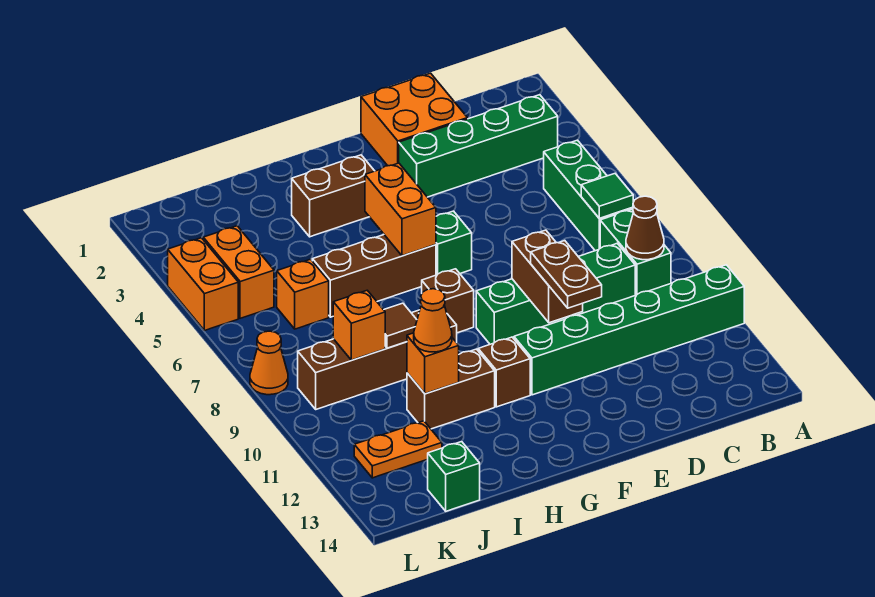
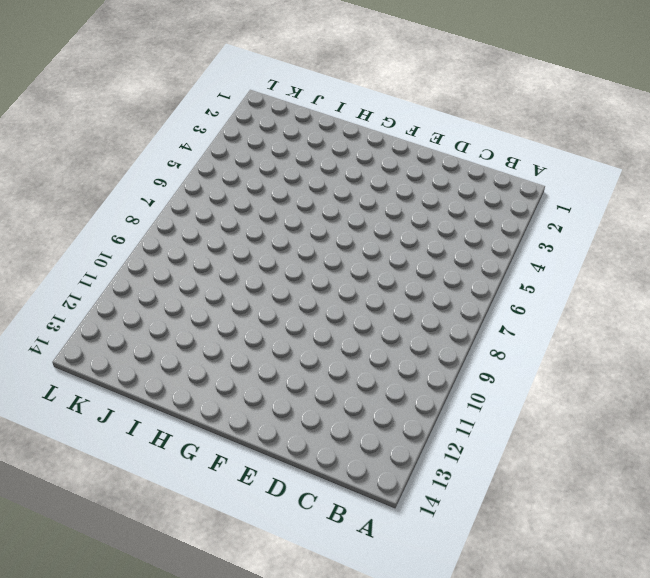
none -> green 1x6 brick [514,265,744,395]
none -> green 1x4 brick [399,95,558,197]
none -> green 1x3 brick [544,140,633,251]

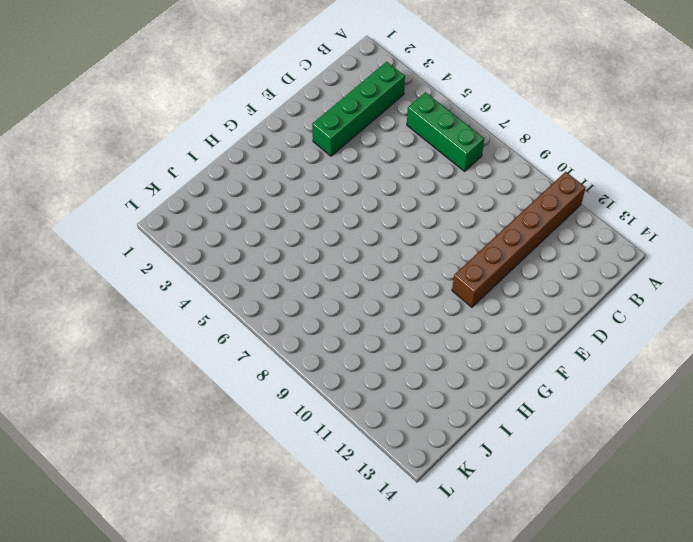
brown 1x6 brick [452,172,586,307] -> green 1x6 brick [514,265,744,395]
none -> green 1x2 brick [600,209,671,295]
none -> green 1x4 brick [476,244,635,344]
none -> orange 2x2 brick [361,73,468,166]

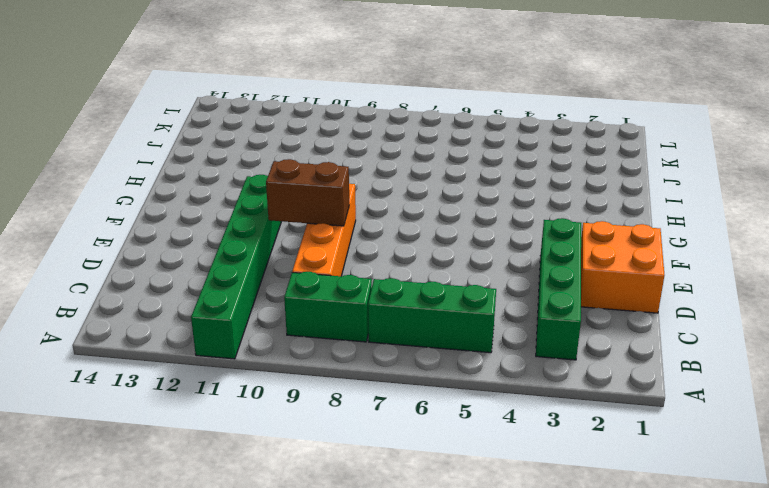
orange 1x4 brick [292,184,356,276] -> green 1x4 brick [476,244,635,344]
none -> green 1x1 brick [436,211,472,275]
none -> brown 1x2 brick [292,155,374,237]
none -> brown 1x3 brick [312,235,436,317]

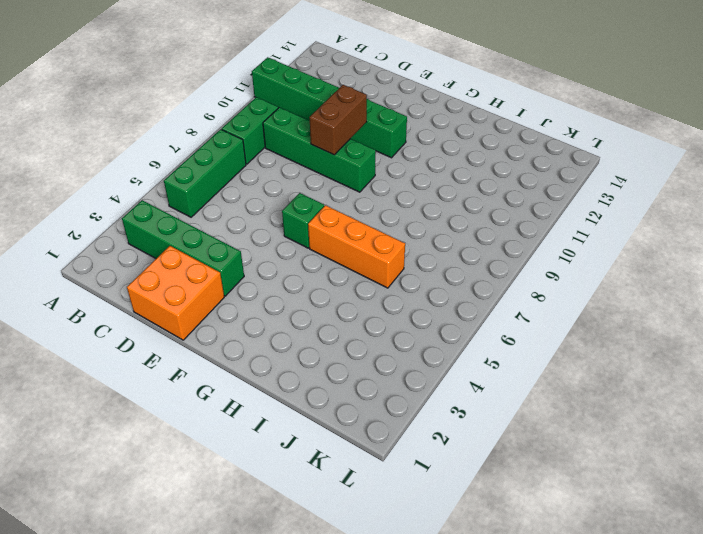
orange 1x3 brick [308,205,405,288] -> brown 1x3 brick [312,235,436,317]
none -> brown 1x2 brick [292,155,374,237]
none -> brown 1x1 brick [422,269,474,333]
none -> brown 1x1 brick [478,337,530,407]

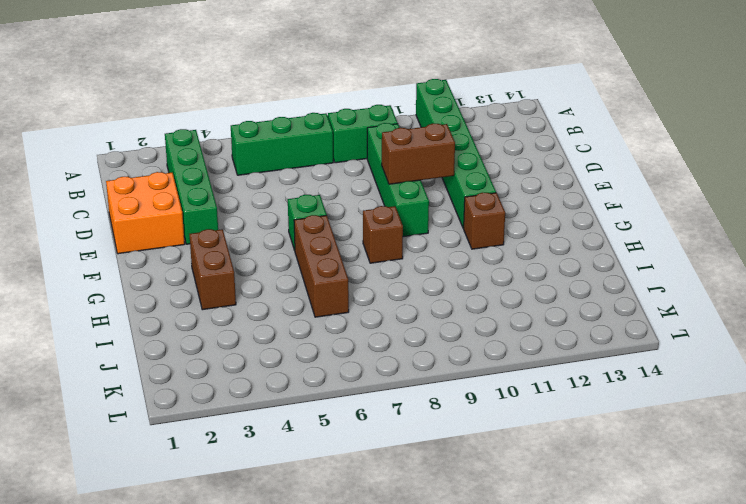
none -> brown 1x4 brick [298,310,457,409]
none -> brown 1x2 brick [407,349,495,429]
none -> orange 1x1 brick [277,259,329,329]

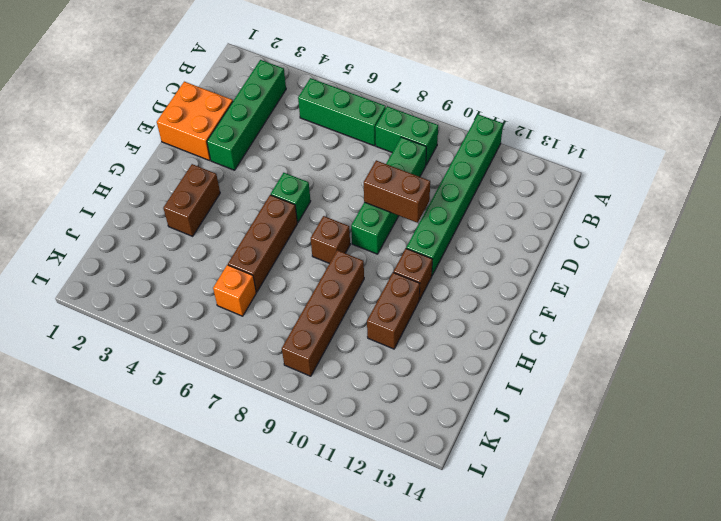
none -> orange 1x2 plate [354,421,442,478]
none -> green 1x1 brick [428,442,480,511]
none -> orange 1x2 brick [203,226,274,318]

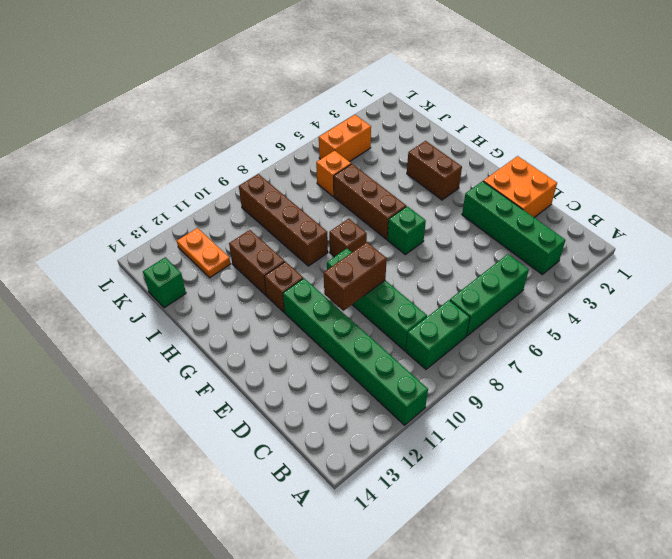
none -> orange 1x2 brick [168,238,238,331]
none -> orange 1x1 cone [250,331,288,395]
none -> green 1x1 tile [581,174,633,218]

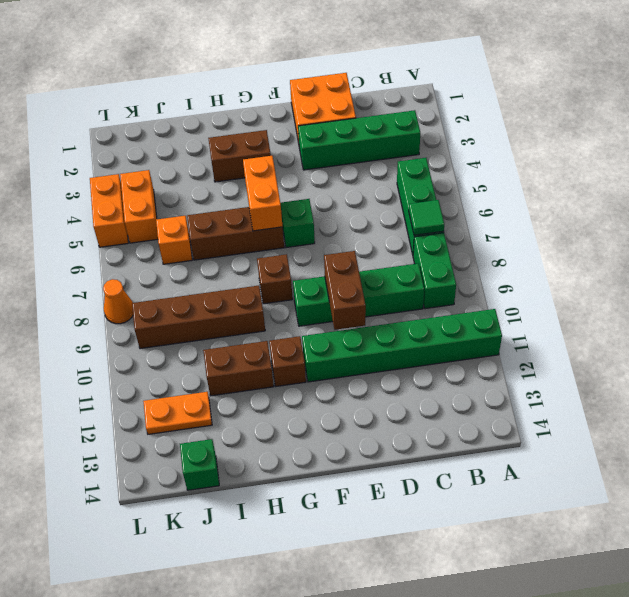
none -> brown 1x1 cone [626,196,664,260]
none -> brown 1x1 tile [384,303,417,348]
none -> orange 1x1 brick [407,333,459,394]

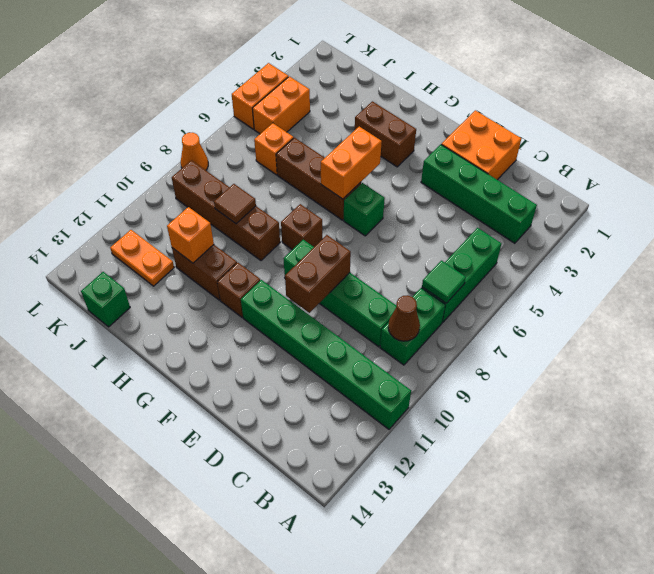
none -> orange 1x1 brick [333,290,385,360]
none -> brown 1x2 plate [531,241,602,308]
none -> orange 1x1 cone [414,289,452,352]

